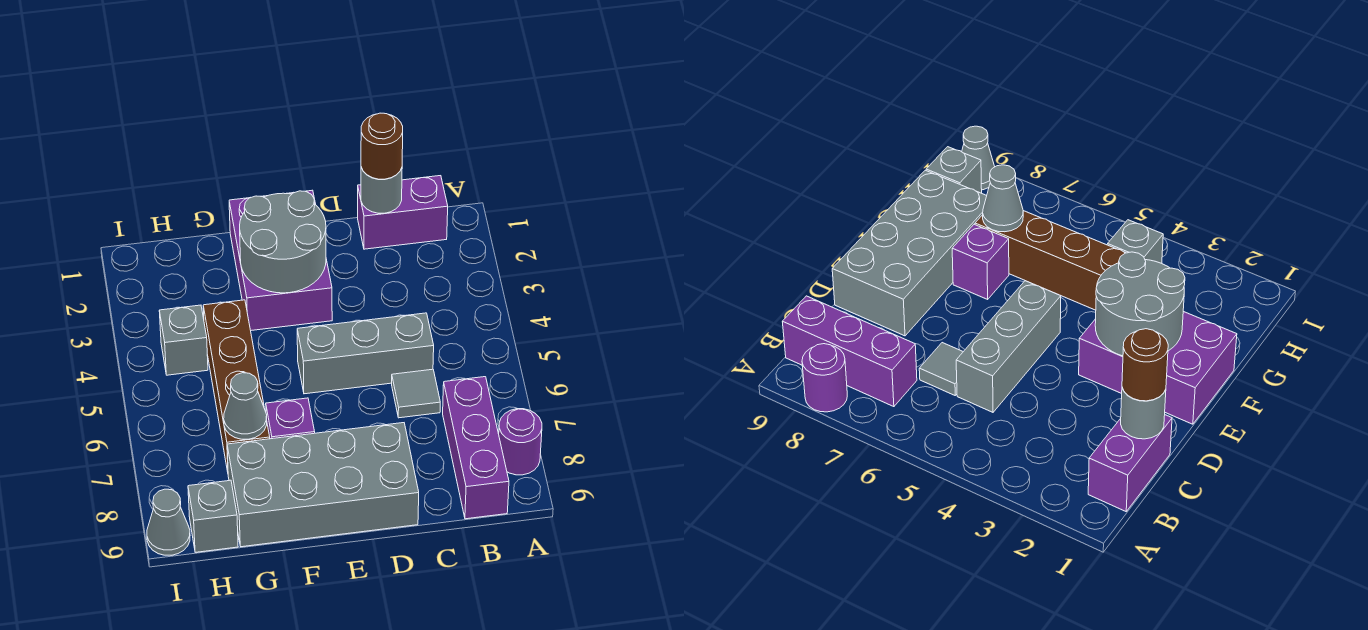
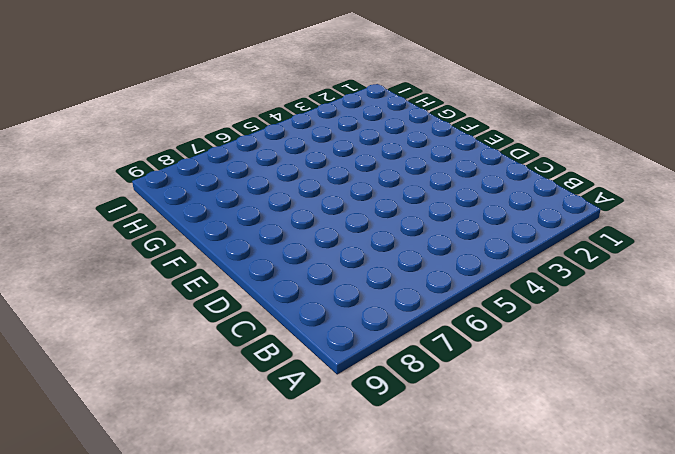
none -> purple 1x1 round brick [499,409,542,475]
none -> purple 1x2 brick [358,176,448,249]
none -> purple 1x3 brick [443,377,509,519]

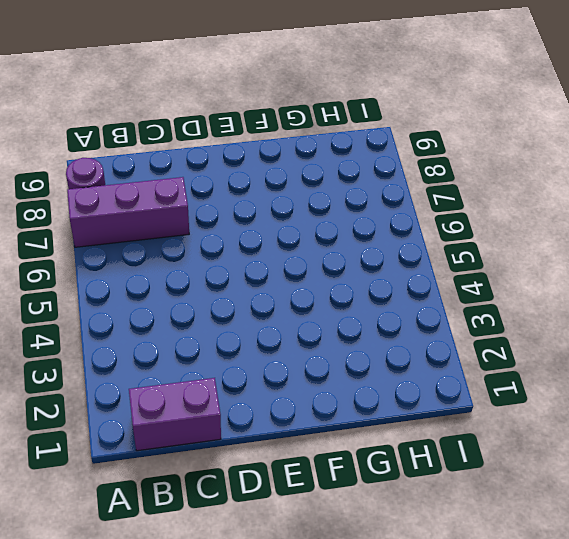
purple 1x3 brick [67,177,189,247] -> purple 1x3 brick turned to [443,377,509,519]
none -> grey 1x3 brick [297,313,434,394]
none -> grey 1x1 tile [392,369,440,418]
none -> grey 2x4 brick [227,423,419,547]

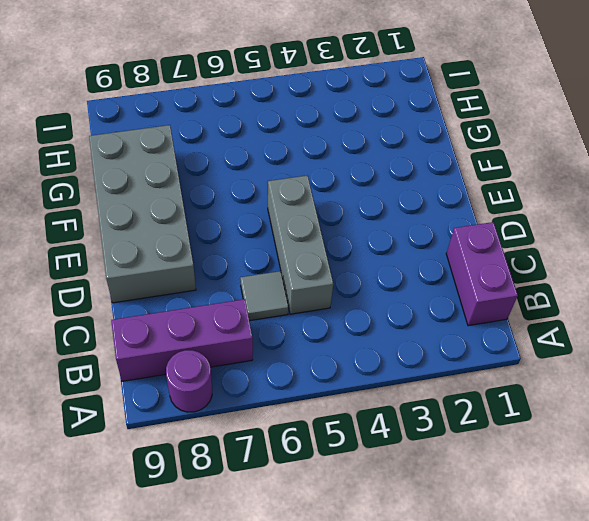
none -> purple 2x3 brick [229,190,332,330]
none -> purple 1x1 brick [266,398,315,439]
none -> brown 1x4 brick [203,300,270,472]

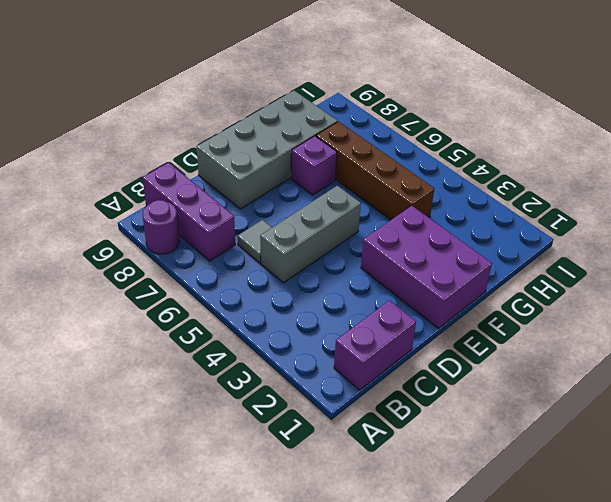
none -> grey 1x1 brick [159,305,208,375]
none -> grey 1x1 brick [188,480,238,552]
none -> grey 1x1 cone [147,489,190,555]

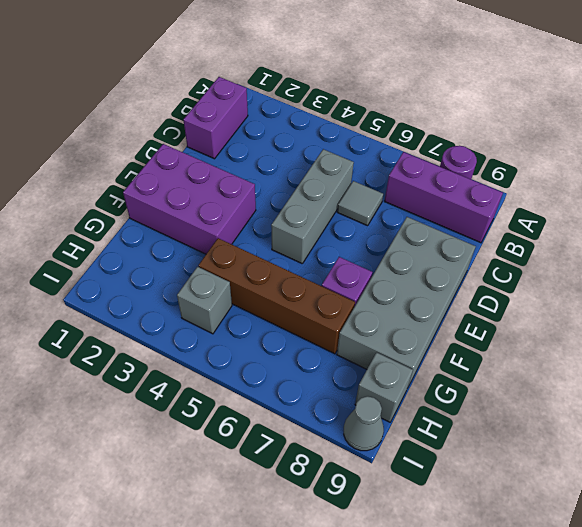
none -> grey 1x1 round brick [361,167,402,213]
none -> grey 2x2 round brick [240,191,326,293]
none -> grey 1x1 cone [224,373,267,439]

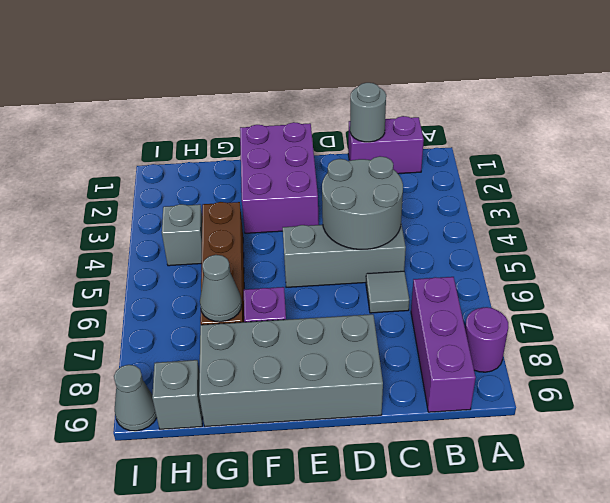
grey 2x2 round brick [322,156,403,249] -> grey 2x2 round brick moved to [240,191,326,293]
none -> brown 1x1 round brick [361,113,403,179]

